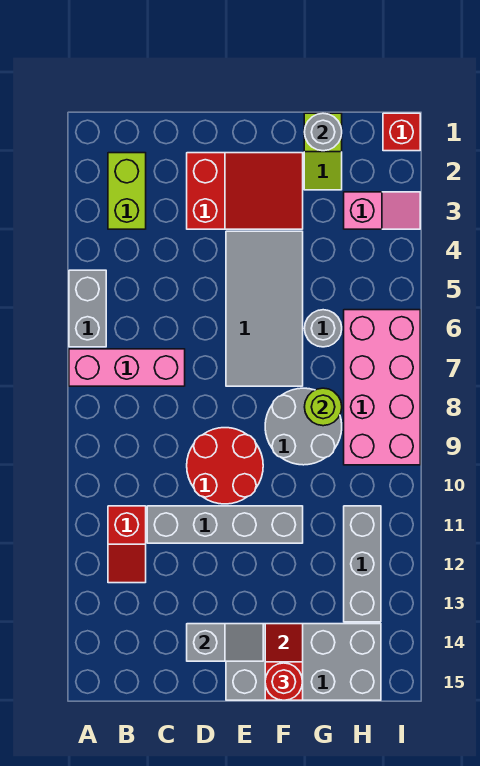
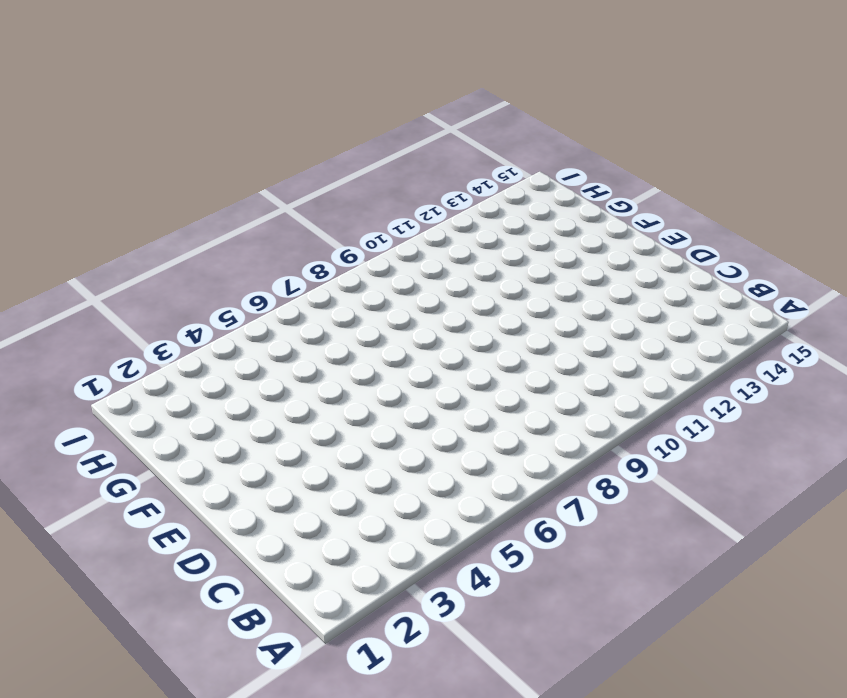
none -> grey 1x2 brick [69,270,106,347]
none -> pink 1x3 brick [69,349,185,386]
none -> lime 1x2 brick [108,153,146,229]

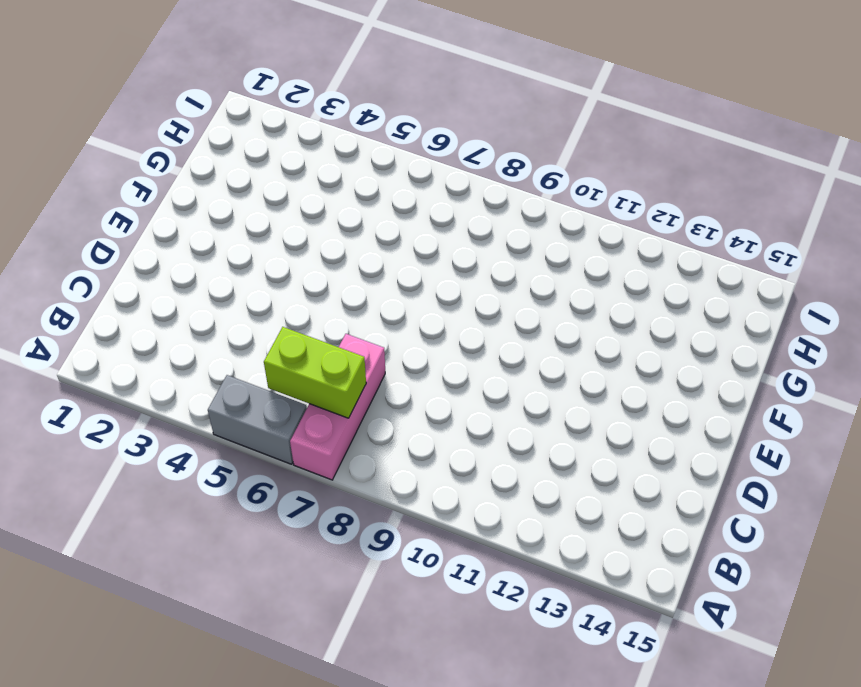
lime 1x2 brick [264,327,366,418] -> lime 1x2 brick moved to [108,153,146,229]
none -> red 1x2 slope [108,506,146,583]
none -> grey 1x4 brick [147,506,303,543]
none -> red 2x3 slope [187,153,303,229]

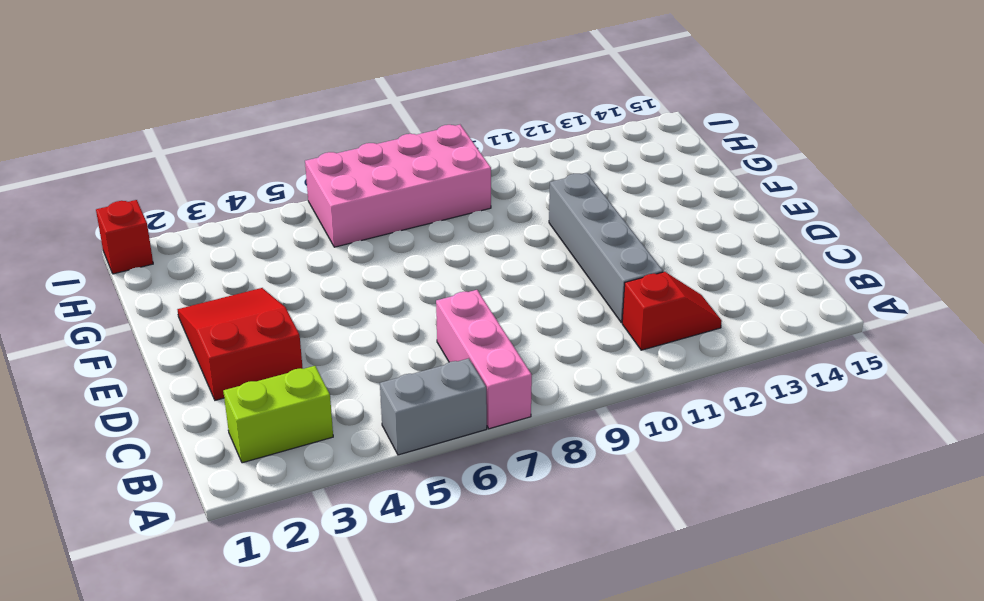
none -> red 2x2 round brick [187,428,263,504]
none -> grey 2x4 tile [226,231,303,386]
none -> grey 2x4 brick [226,624,381,700]

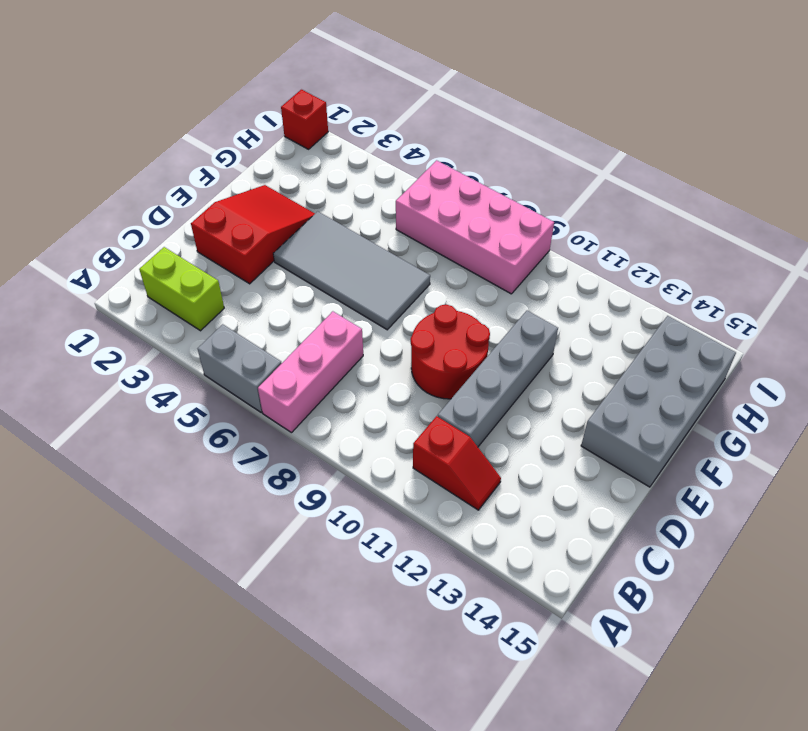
none -> grey 2x2 round brick [265,388,342,465]
none -> lime 1x2 slope [304,113,342,190]
none -> grey 1x1 round brick [304,310,342,347]

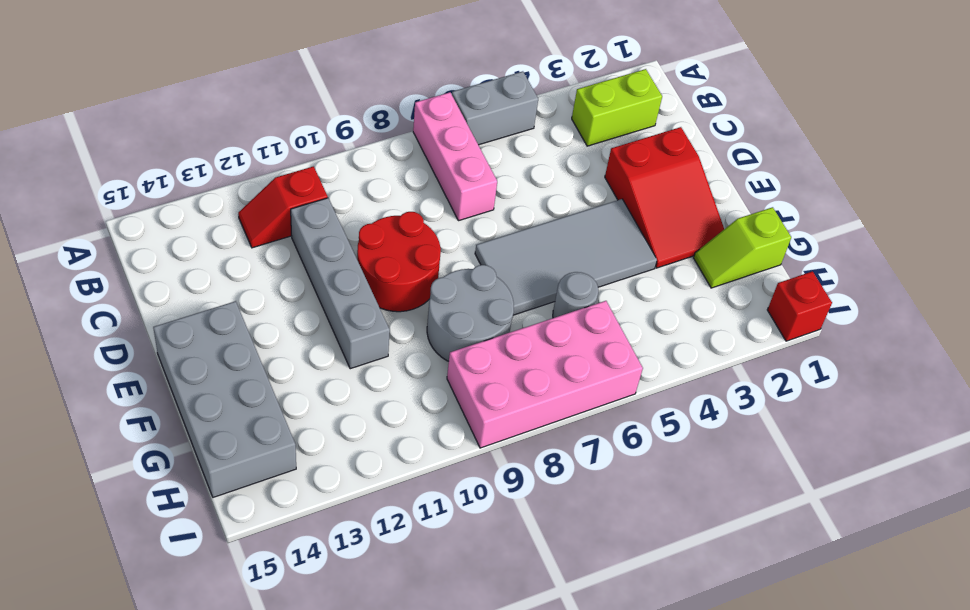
none -> pink 1x2 slope [344,192,420,229]
none -> grey 1x3 brick [344,506,381,622]
none -> grey 1x2 slope [187,624,263,661]

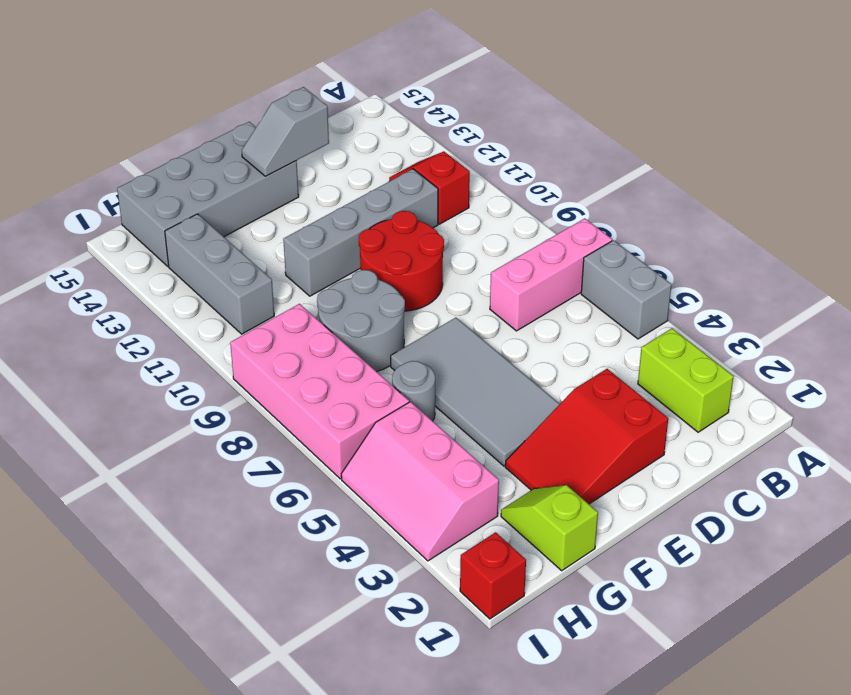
pink 2x3 slope [341,402,499,561] -> pink 1x2 slope [344,192,420,229]
none -> red 1x2 slope [265,624,303,700]
none -> grey 1x1 round brick [304,113,342,151]
none -> lime 1x1 round brick [305,388,342,426]

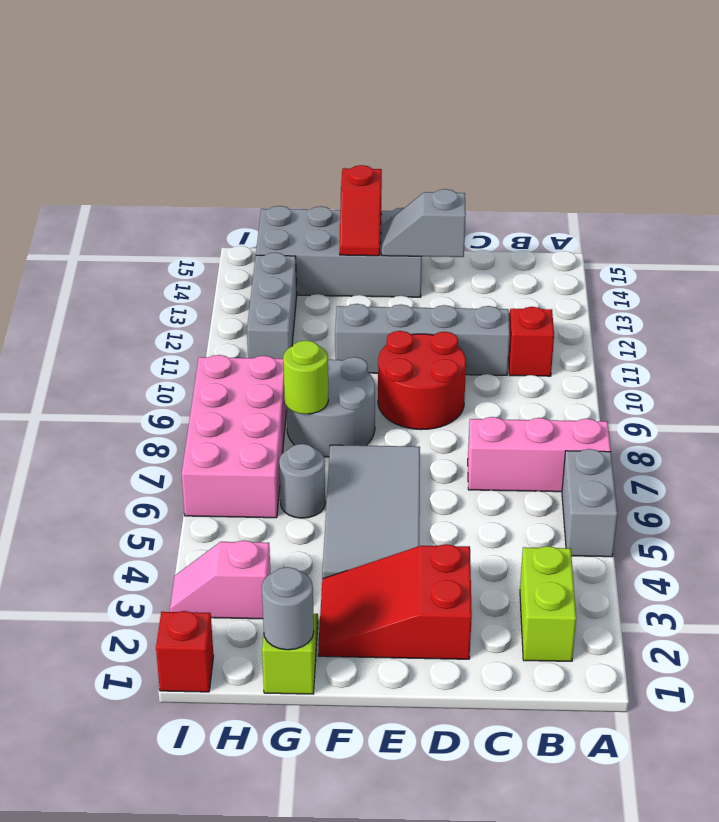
none -> red 1x1 round brick [265,663,303,700]

